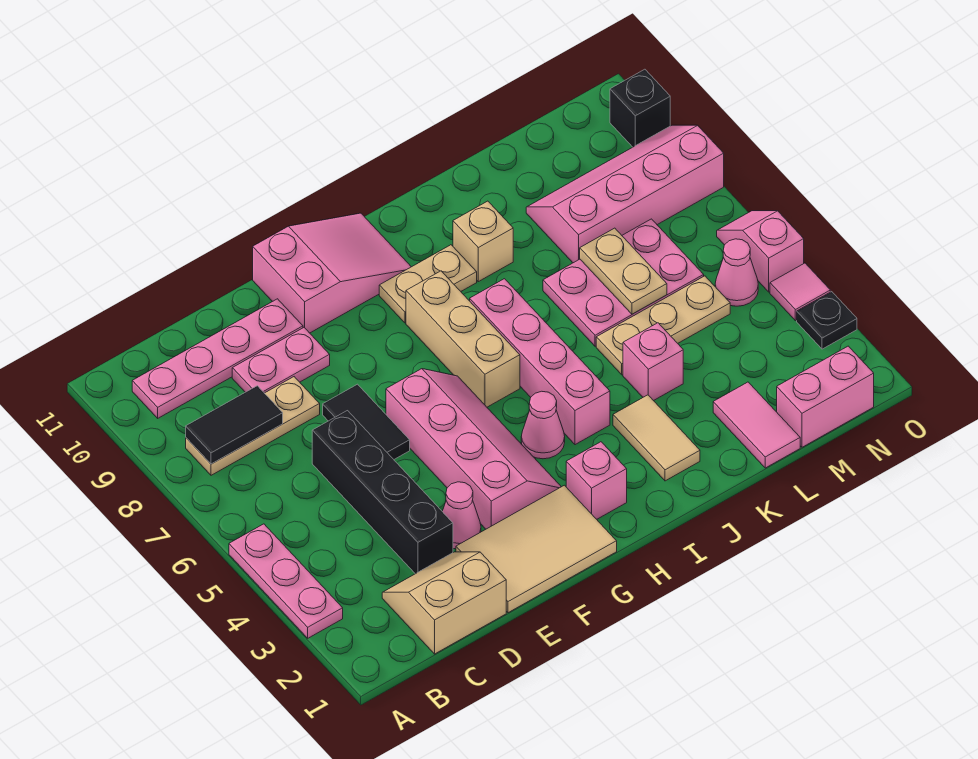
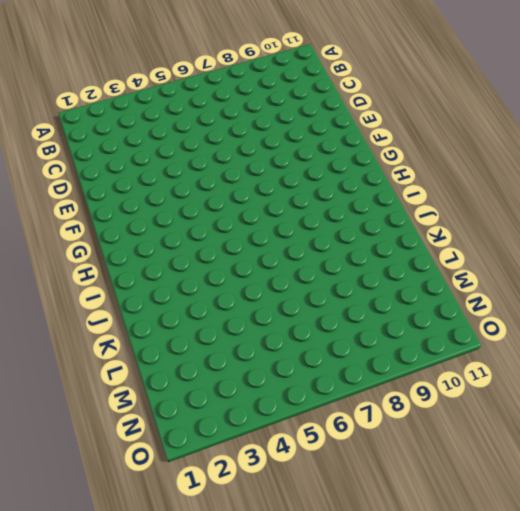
none -> pink 1x3 plate [229,524,343,638]
none -> tan 1x3 plate [186,377,320,475]
none -> pink 1x4 plate [132,299,303,418]
none -> tan 2x2 slope [382,552,506,654]

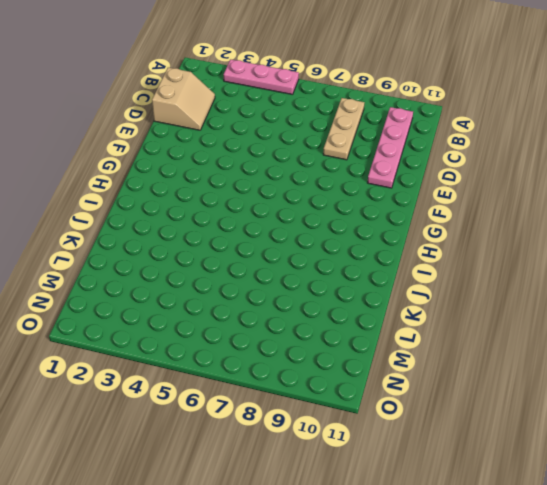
none -> black 1x4 brick [312,411,453,574]
none -> pink 1x2 plate [232,328,330,393]
none -> tan 2x3 tile [456,485,617,613]
none -> pink 1x1 cone [442,482,481,549]

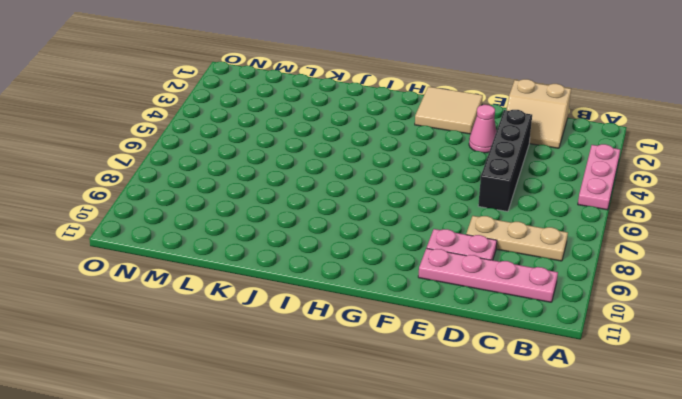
tan 2x2 tile [415,87,483,134] -> tan 2x3 tile [456,485,617,613]
none -> black 1x2 tile [323,384,410,459]
none -> pink 2x4 slope [386,369,561,529]
none -> pink 2x3 slope [253,213,411,333]
none -> pink 1x1 brick [566,442,627,519]

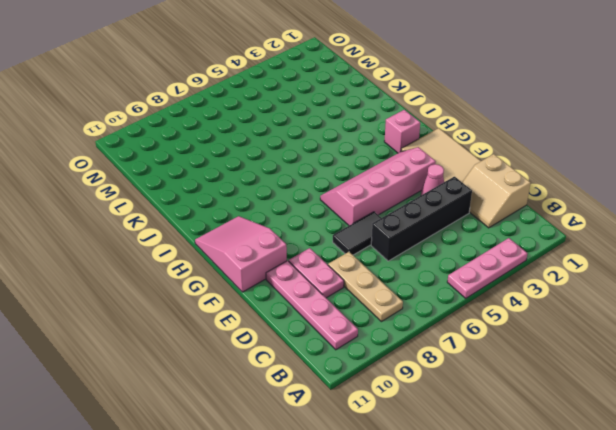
none -> pink 1x1 cone [521,391,565,459]
none -> tan 1x3 brick [406,271,520,407]
none -> tan 1x2 plate [379,245,477,323]
none -> pink 1x4 brick [470,279,610,445]

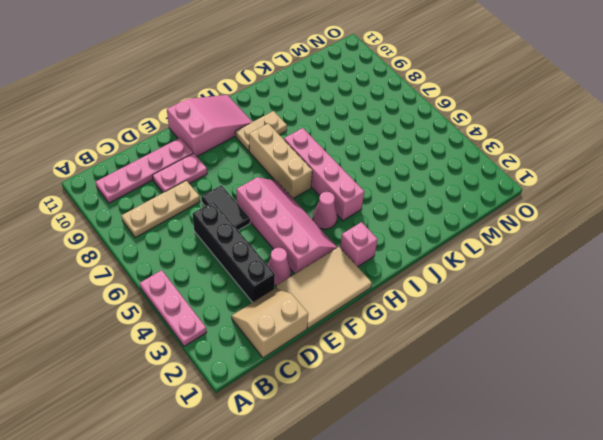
none -> tan 1x2 tile [613,395,700,481]
none -> tan 1x1 brick [453,201,513,282]
none -> pink 1x1 brick [623,323,683,401]
none -> tan 1x3 plate [596,276,730,375]

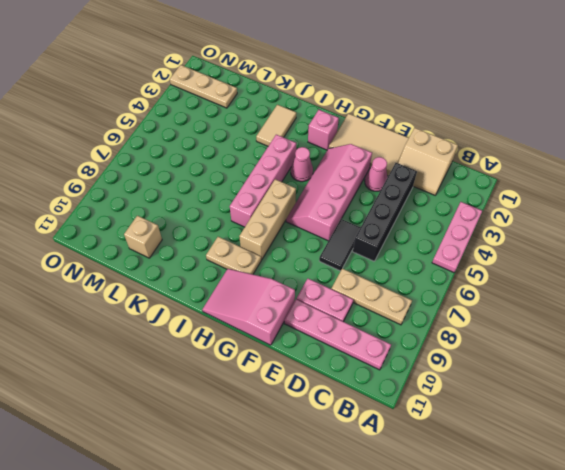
tan 1x1 brick [124,216,162,258] -> tan 1x1 brick moved to [453,201,513,282]
tan 1x3 plate [170,65,237,108] -> tan 1x3 plate moved to [596,276,730,375]
none -> pink 1x1 brick [623,323,683,401]
none -> pink 2x3 plate [543,219,704,346]
none -> pink 1x2 tile [713,382,800,468]
none -> pink 2x4 slope [526,125,724,263]

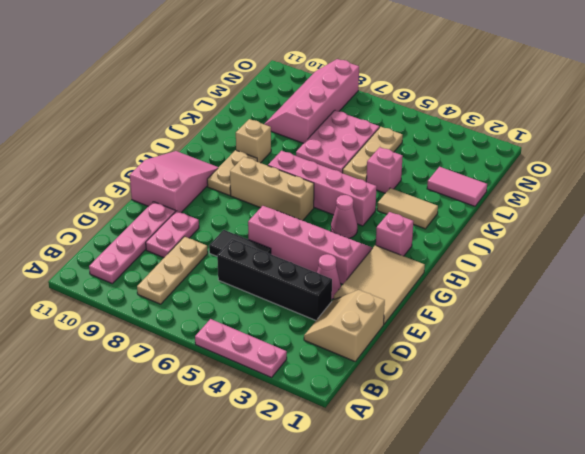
none -> pink 1x2 brick [777,346,874,447]
none -> pink 1x1 cone [715,239,758,306]
none -> black 1x1 plate [797,292,857,349]
none -> pink 1x1 tile [770,263,830,321]

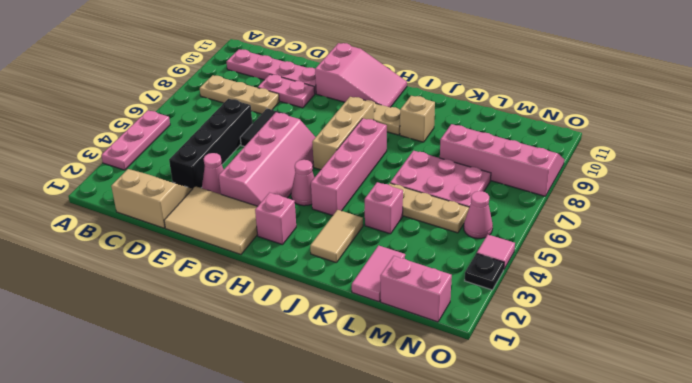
none -> pink 1x2 slope [717,211,804,292]
none -> black 1x1 brick [610,69,670,147]
none -> black 1x2 tile [186,386,283,464]
none -> tan 1x2 plate [580,228,667,314]

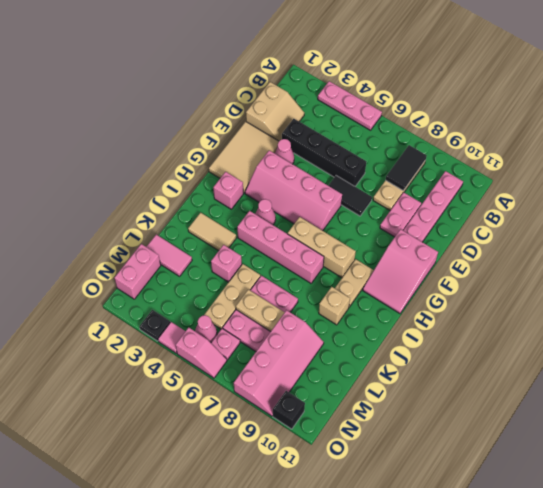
pink 1x1 plate [211,328,240,360] -> none

